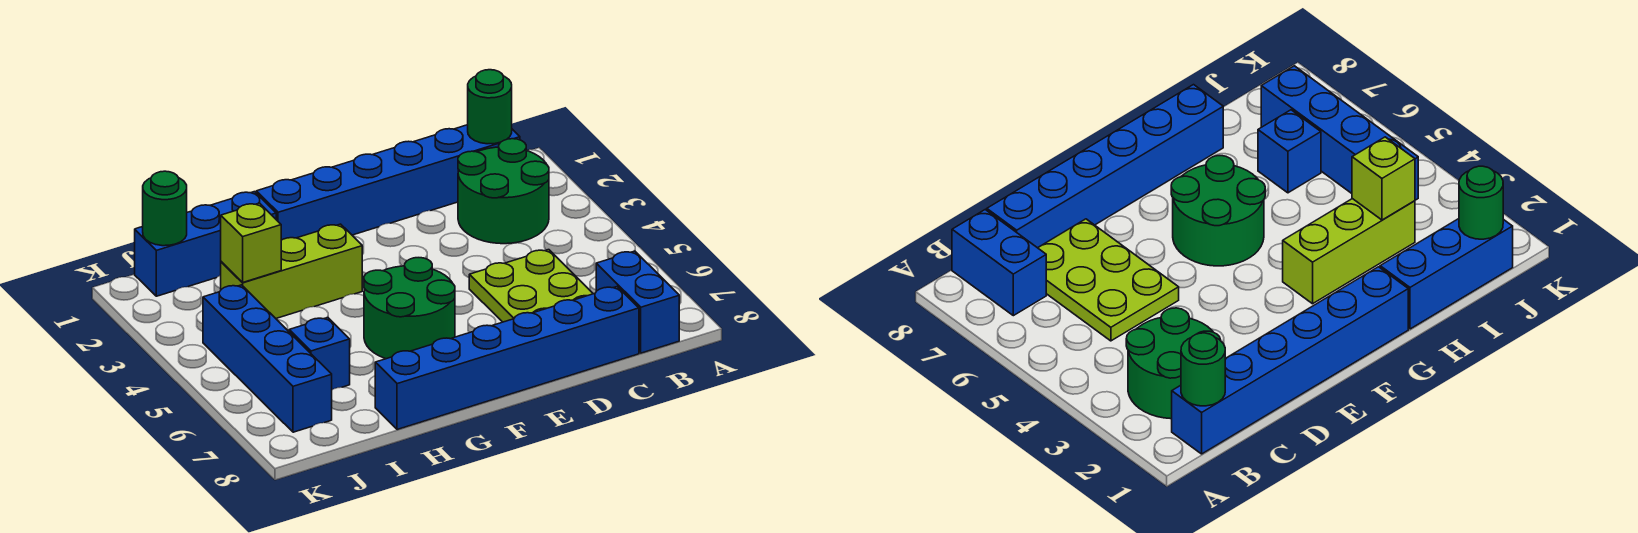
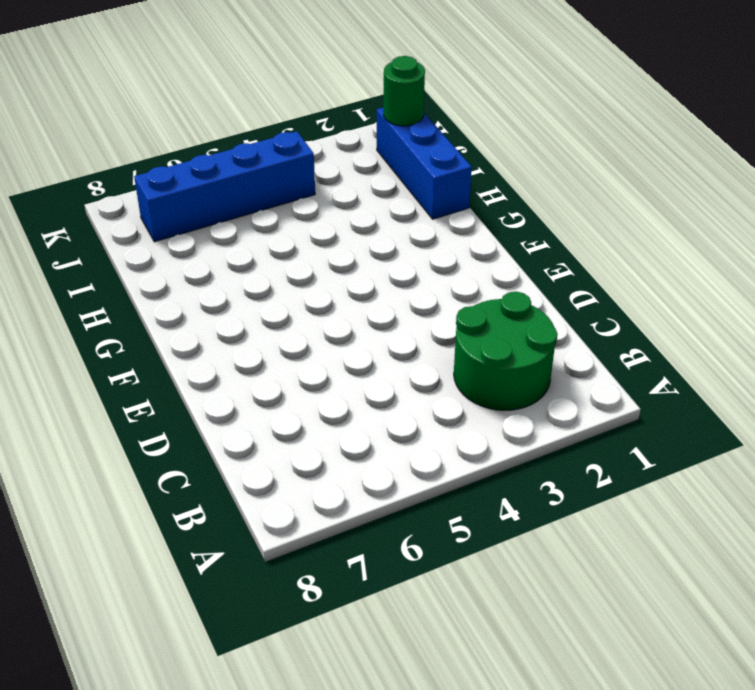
none -> blue 1x6 brick [256,125,520,240]
none -> blue 1x2 brick [596,251,679,353]
none -> lime 2x3 plate [469,250,593,322]

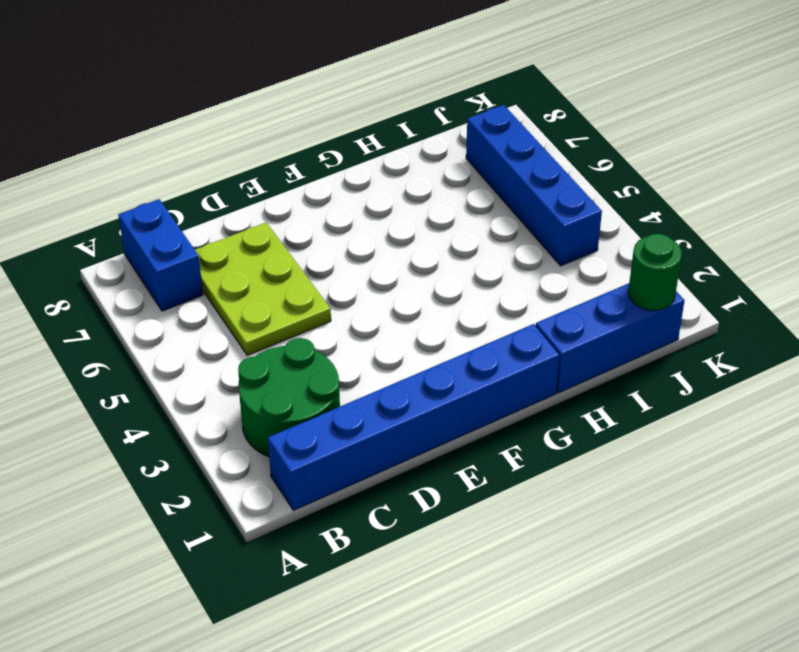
none -> blue 1x6 brick [375,287,639,430]
none -> green 2x2 round brick [364,258,455,359]
none -> lime 1x3 brick [221,224,362,318]

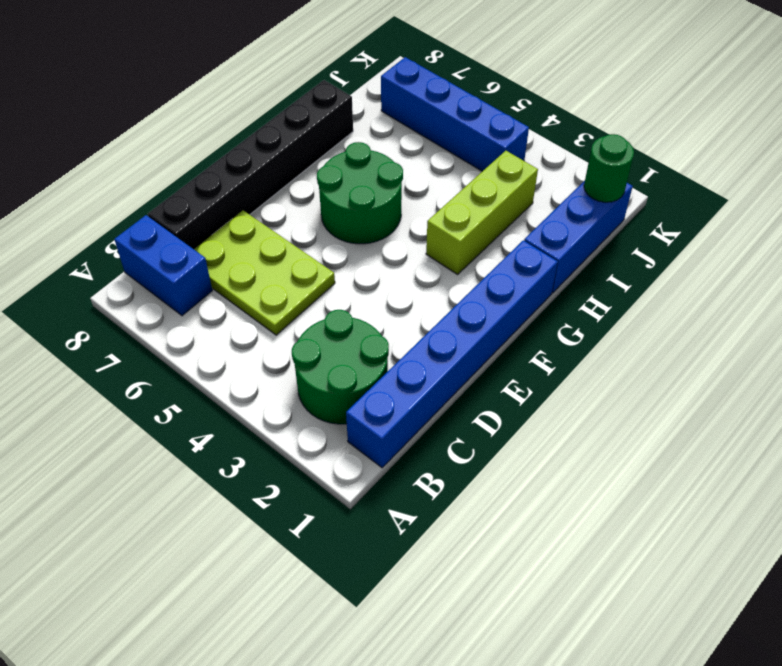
black 1x6 brick [148,80,353,249] -> blue 1x6 brick [375,287,639,430]
none -> blue 1x1 brick [289,318,350,390]
none -> green 1x1 round brick [468,70,512,144]
none -> lime 1x1 brick [221,203,281,283]

